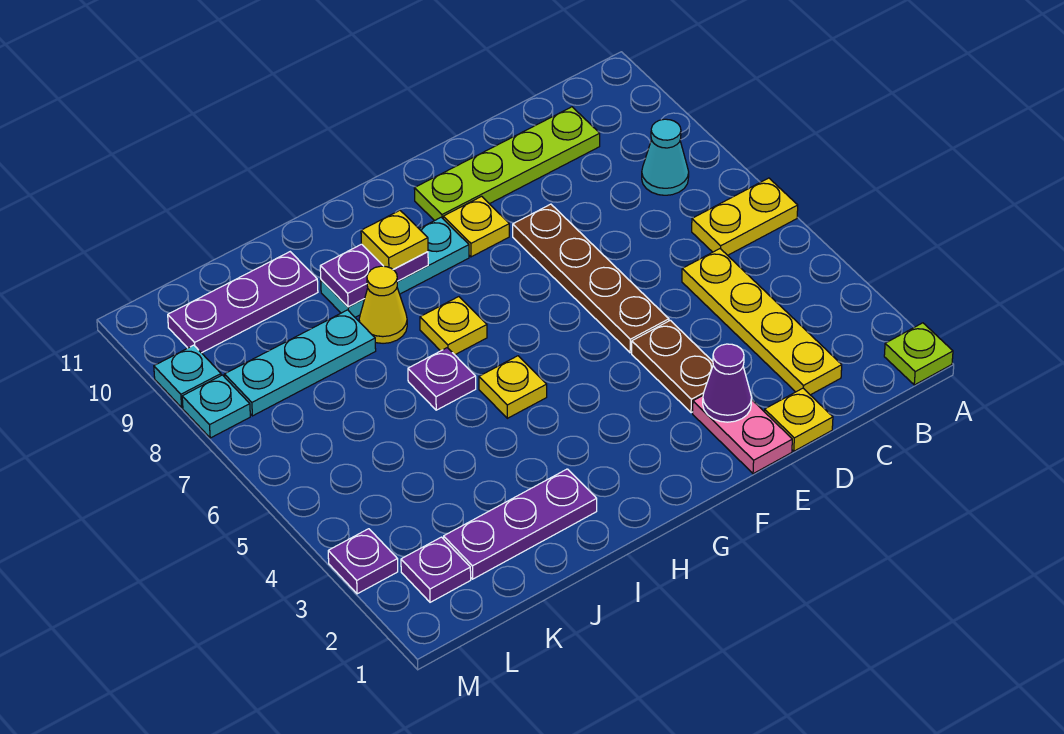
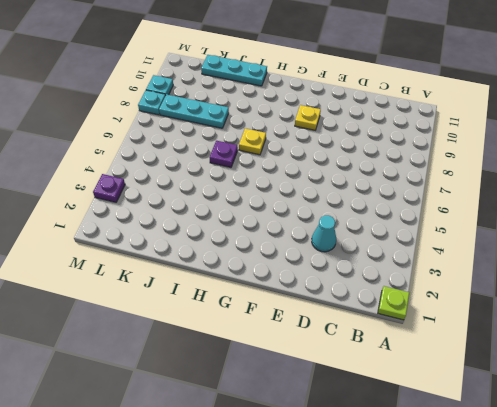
cyan 1x1 cone [312,215,336,252] -> cyan 1x1 cone moved to [642,119,689,195]
cyan 1x3 plate [201,55,267,86] -> cyan 1x3 plate moved to [321,217,469,317]
none -> yellow 1x2 plate [692,178,798,255]
none -> yellow 1x4 plate [682,249,842,395]
none -> lime 1x4 plate [414,107,600,221]

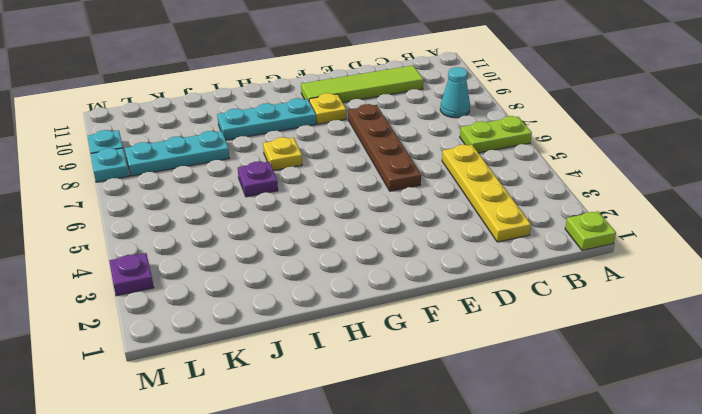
lime 1x2 plate [460,116,532,153] -> yellow 1x2 plate [692,178,798,255]
lime 1x4 tile [301,65,423,103] -> lime 1x4 plate [414,107,600,221]
none -> yellow 1x1 plate [764,388,833,451]
none -> pink 1x2 plate [693,396,792,474]
none -> brown 1x2 plate [632,320,713,413]

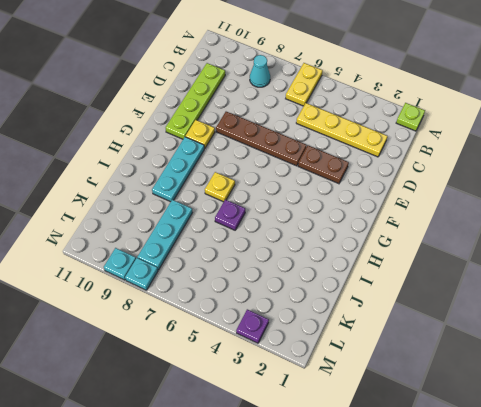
none -> yellow 1x1 plate [764,388,833,451]
none -> pink 1x2 plate [693,396,792,474]
none -> yellow 1x1 plate [479,356,547,418]

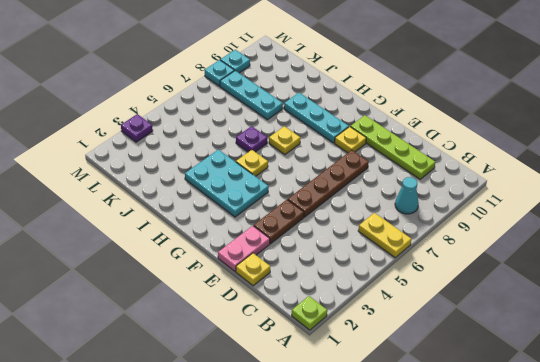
cyan 2x3 plate [185,150,269,217] -> none
none -> yellow 1x4 plate [682,249,842,395]
none -> purple 1x3 plate [444,469,597,579]
none -> yellow 1x1 cone [359,266,407,343]

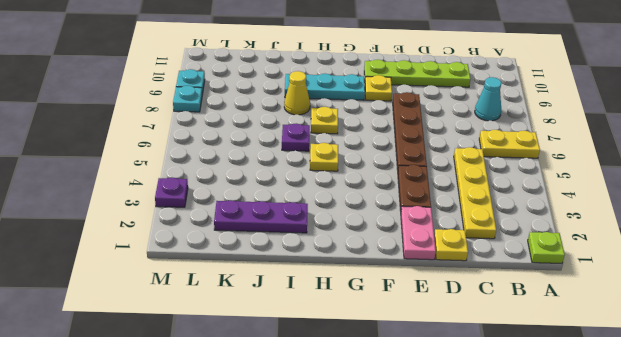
none -> cyan 1x3 plate [224,310,376,416]
none -> purple 1x3 plate [168,252,318,353]
none -> purple 1x1 plate [401,537,471,602]

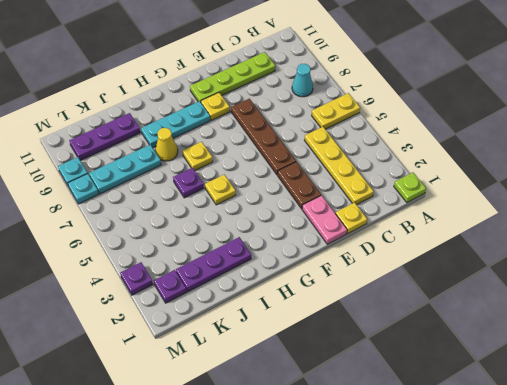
none -> purple 1x1 cone [703,344,752,422]
none -> purple 1x2 plate [320,244,428,307]
none -> yellow 1x1 plate [361,210,428,269]

